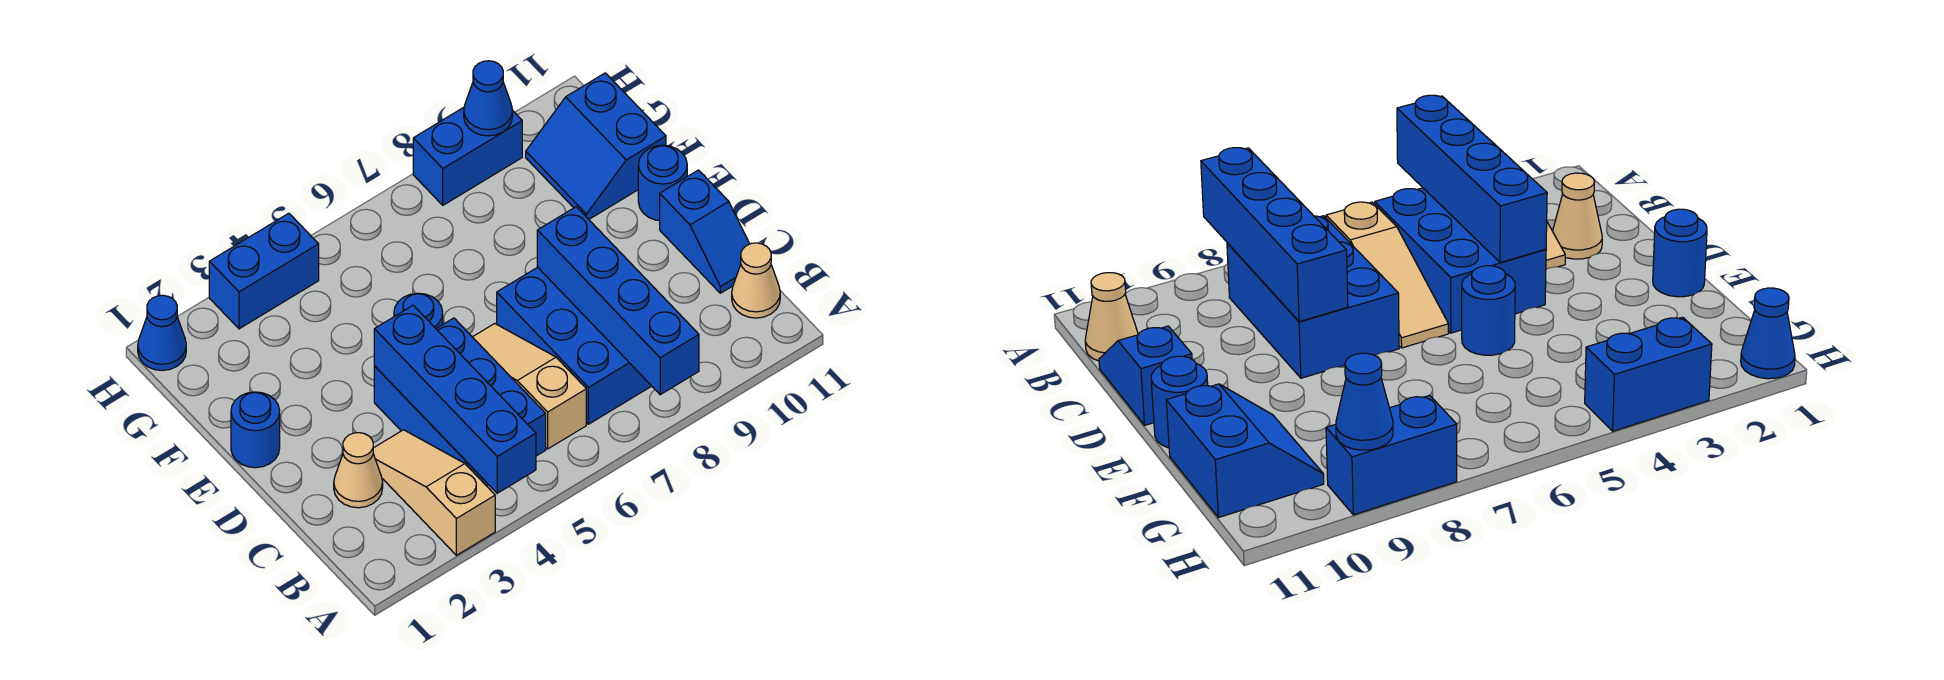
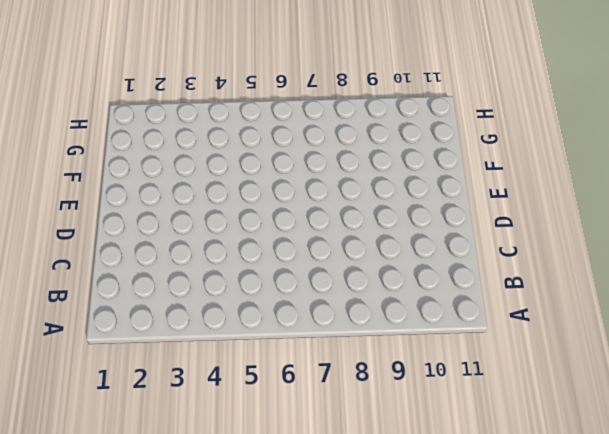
none -> tan 1x3 slope [373,430,495,555]
none -> blue 2x3 brick [374,318,546,486]
none -> tan 1x3 slope [473,323,586,449]

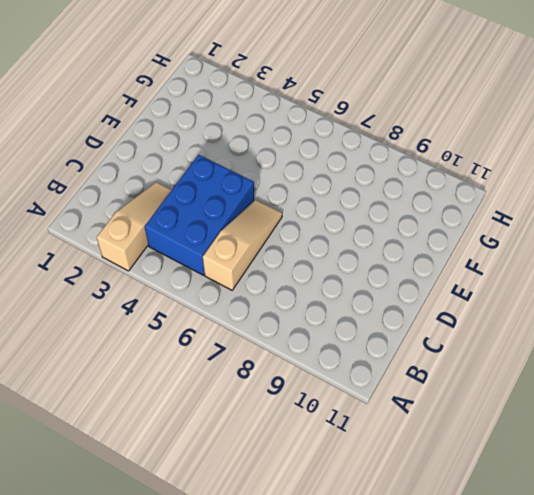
none -> blue 2x3 brick [497,267,651,424]
none -> tan 1x1 cone [732,243,780,318]
none -> tan 1x1 cone [334,433,383,508]

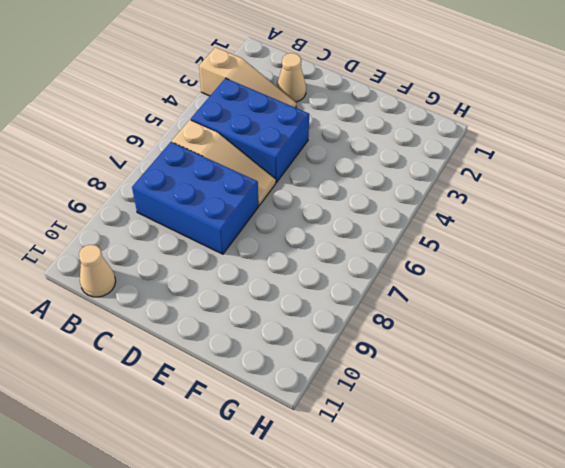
none -> blue 1x2 slope [660,170,749,293]
none -> blue 1x1 round brick [231,392,280,468]
none -> blue 1x1 round brick [394,293,443,328]

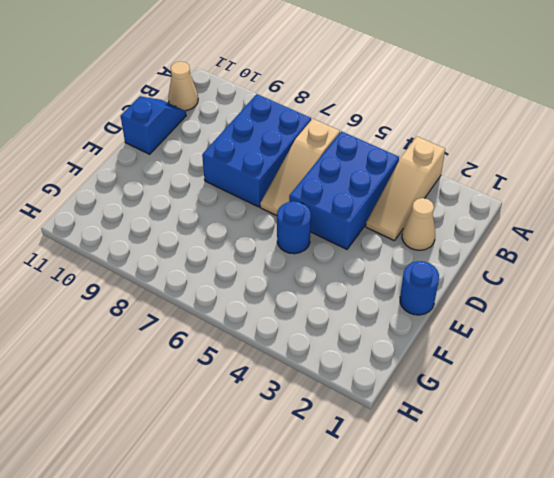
none -> blue 1x1 round brick [638,145,687,221]
none -> blue 2x2 slope [526,73,666,219]
none -> blue 1x1 cone [138,295,186,371]

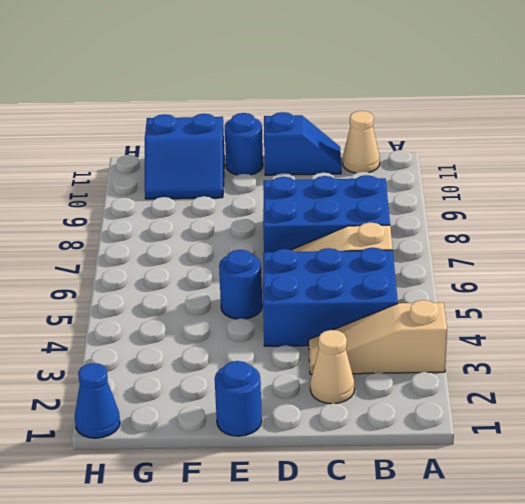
none -> blue 1x2 brick [209,213,319,329]
none -> blue 1x2 brick [413,107,522,205]
none -> blue 1x4 brick [374,305,536,493]

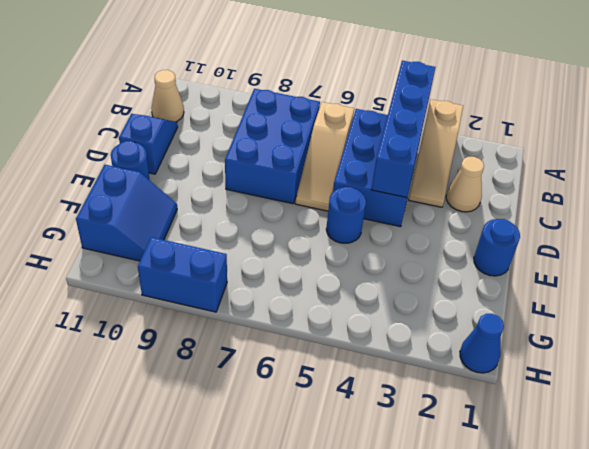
none -> blue 1x2 brick [209,213,319,329]
none -> blue 1x4 brick [537,207,699,395]
none -> blue 1x1 cone [464,61,513,136]

